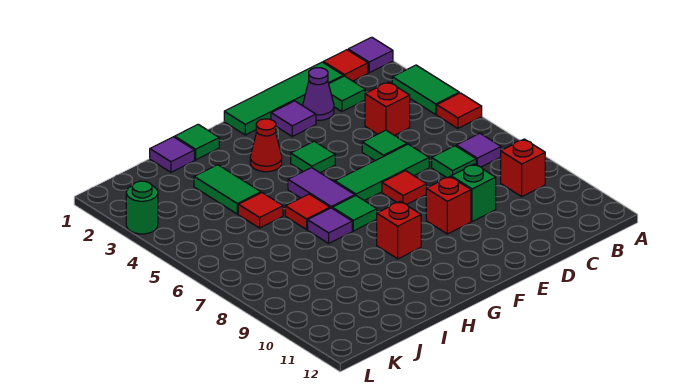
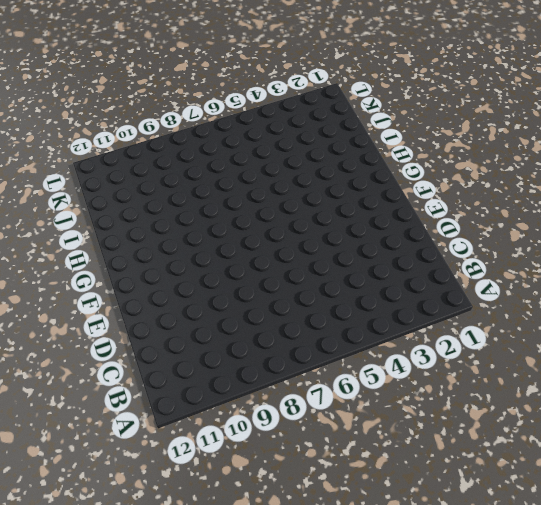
none -> purple 1x1 tile [348,37,393,73]
none -> green 1x2 tile [392,65,459,114]
none -> red 1x1 tile [437,93,482,128]

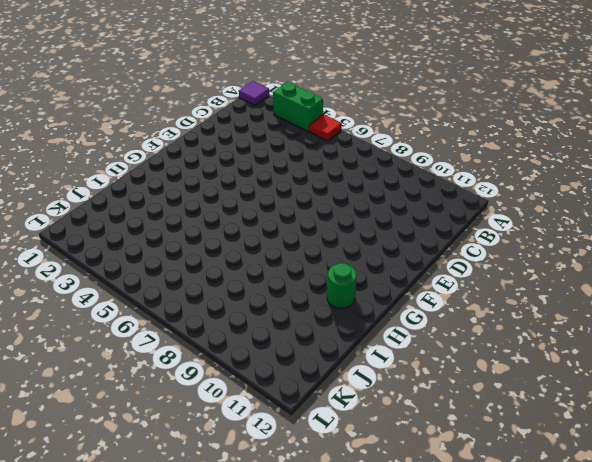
green 1x2 brick [273,82,323,132] -> green 1x2 tile [392,65,459,114]
green 1x1 round brick [327,263,357,308] -> green 1x1 round brick moved to [126,181,158,234]
none -> red 1x1 tile [323,50,368,81]
none -> purple 1x1 tile [456,133,501,167]
none -> red 1x1 brick [501,139,545,196]

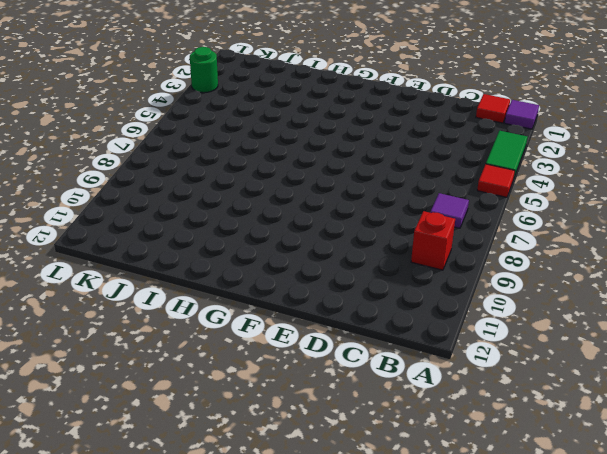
none -> green 1x4 tile [224,62,343,135]
none -> green 1x1 tile [329,76,365,112]
none -> red 1x1 brick [365,82,410,135]

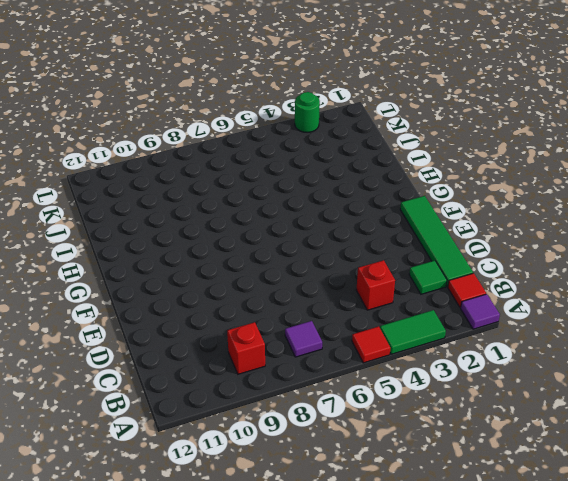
none -> green 1x1 tile [432,146,476,178]
none -> purple 1x1 cone [303,68,334,120]
none -> green 1x1 tile [362,130,407,161]

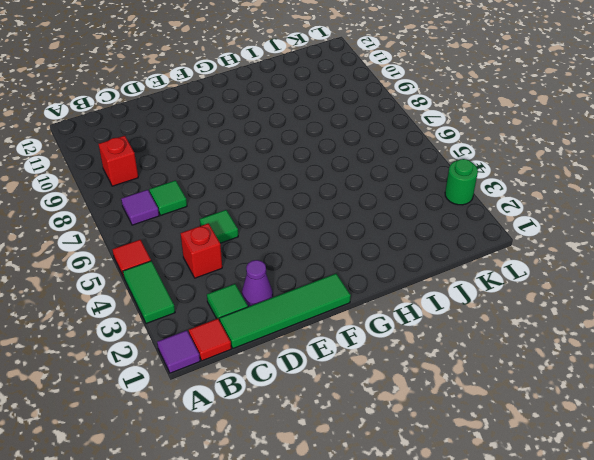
none -> green 1x3 tile [335,144,429,201]
none -> green 1x1 brick [451,164,496,222]
none -> purple 1x1 tile [271,101,316,136]

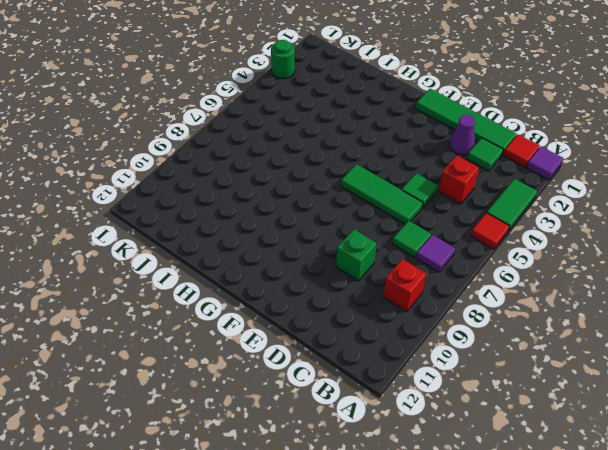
none -> purple 1x1 tile [271,101,316,136]
none -> red 1x1 tile [382,171,427,204]
none -> red 1x1 brick [426,177,471,234]

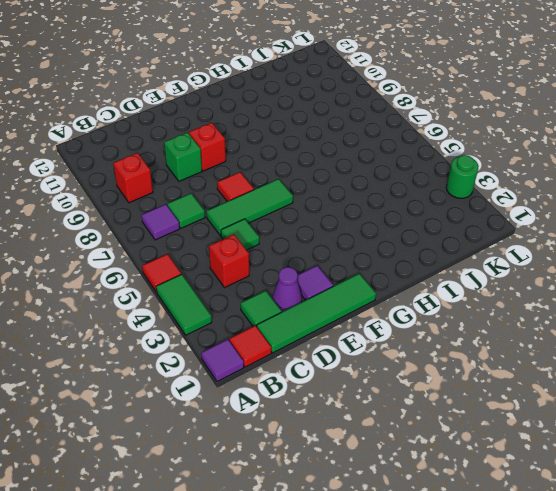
none -> green 1x1 tile [291,141,335,173]
none -> red 1x1 cone [250,119,282,172]
none -> purple 1x2 tile [288,168,355,208]

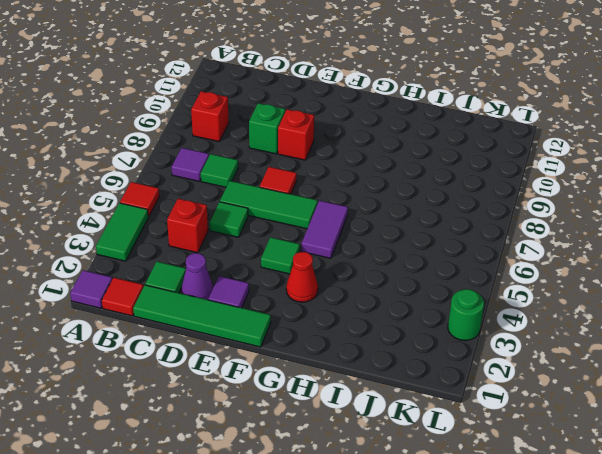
none -> green 1x1 tile [332,196,377,231]
none -> red 1x1 brick [377,201,421,259]
none -> green 1x1 tile [175,124,219,160]

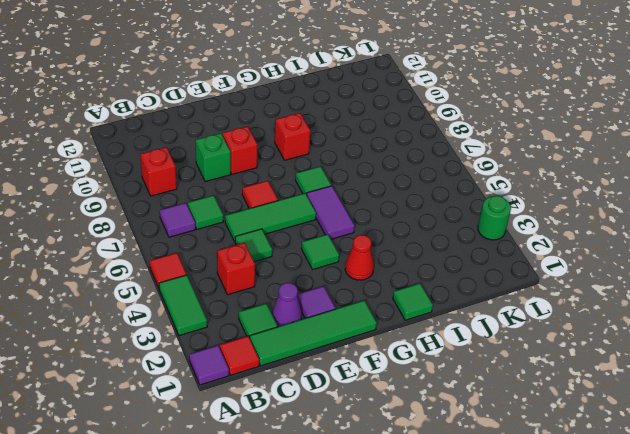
none -> red 1x1 tile [285,194,330,230]
none -> purple 1x1 tile [308,208,352,243]
none -> purple 1x1 tile [150,137,195,172]

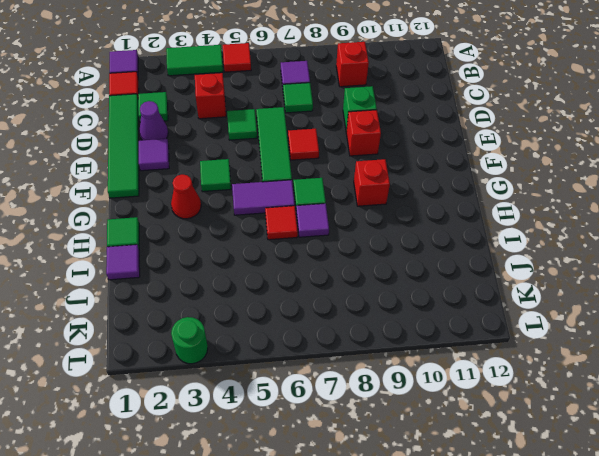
none -> green 1x2 tile [194,165,261,214]
none -> red 1x1 tile [238,193,283,228]

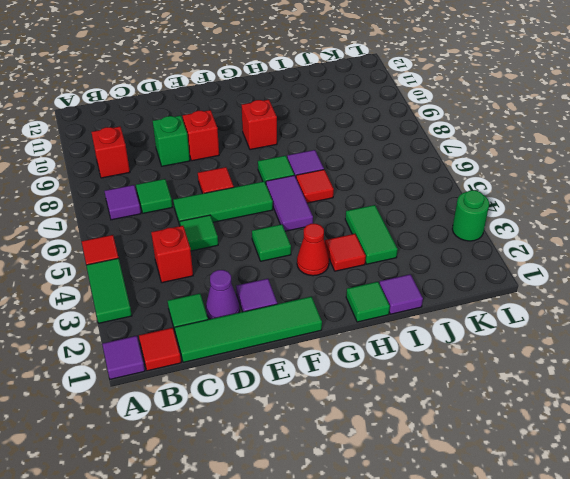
red 1x1 tile [325,234,366,271] -> red 1x1 tile moved to [238,193,283,228]

